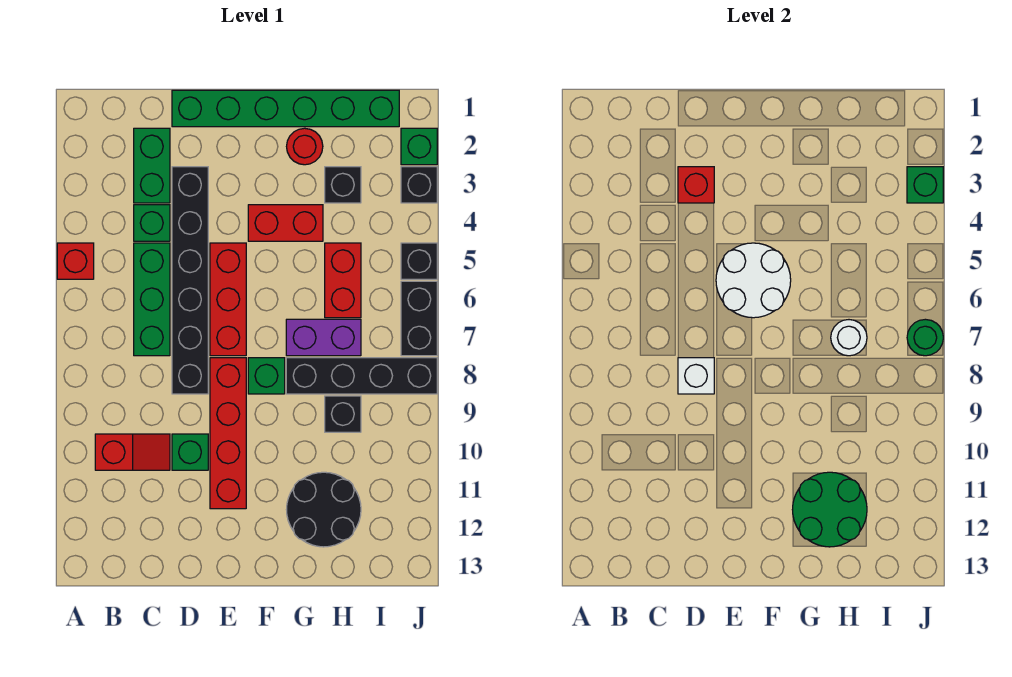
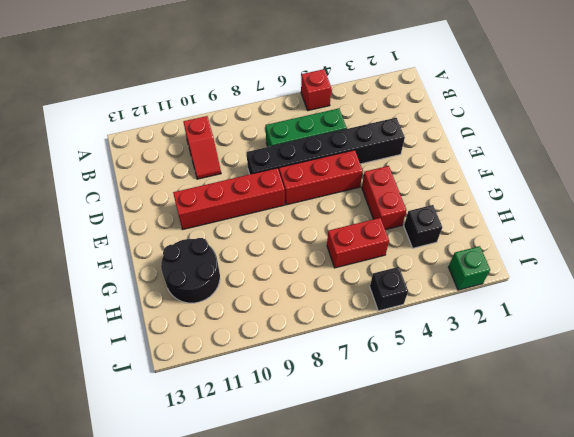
none -> green 1x2 brick [134,128,170,203]
none -> green 1x1 brick [134,205,170,241]
none -> green 1x6 brick [172,90,399,127]
none -> green 1x1 brick [172,434,208,470]

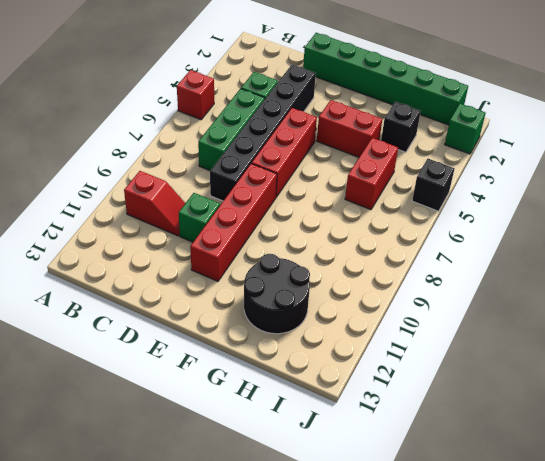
none -> green 1x2 brick [134,128,170,203]
none -> green 1x1 brick [248,358,285,394]
none -> red 1x1 round brick [287,128,323,165]
none -> purple 1x2 brick [286,319,361,356]

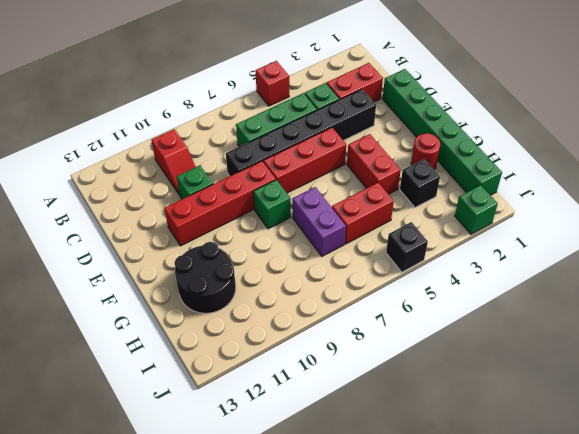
red 1x2 brick [327,63,383,102] -> green 1x2 brick [134,128,170,203]
none -> black 1x4 brick [286,358,437,394]
none -> black 1x1 brick [325,396,361,432]
none -> black 1x1 brick [401,167,437,203]
none -> black 1x2 brick [401,281,437,356]

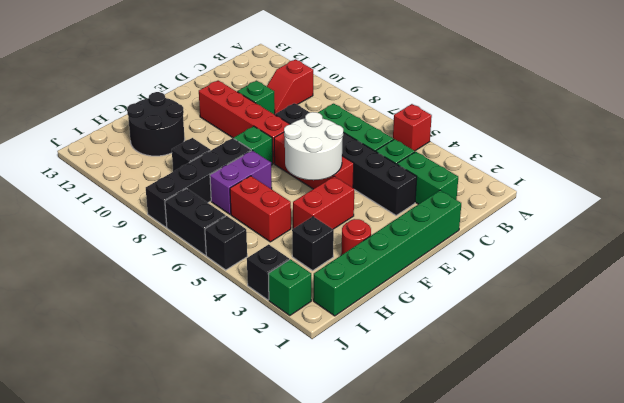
none -> red 1x1 brick [678,167,714,203]
none -> white 1x1 brick [678,358,714,394]
none -> green 2x2 round brick [792,472,867,547]
none -> white 1x1 round brick [831,320,867,356]

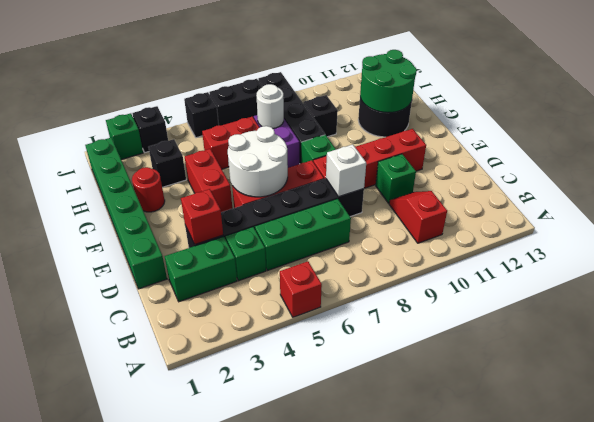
none -> green 1x1 brick [907,167,943,203]
none -> green 1x1 round brick [907,319,943,356]

